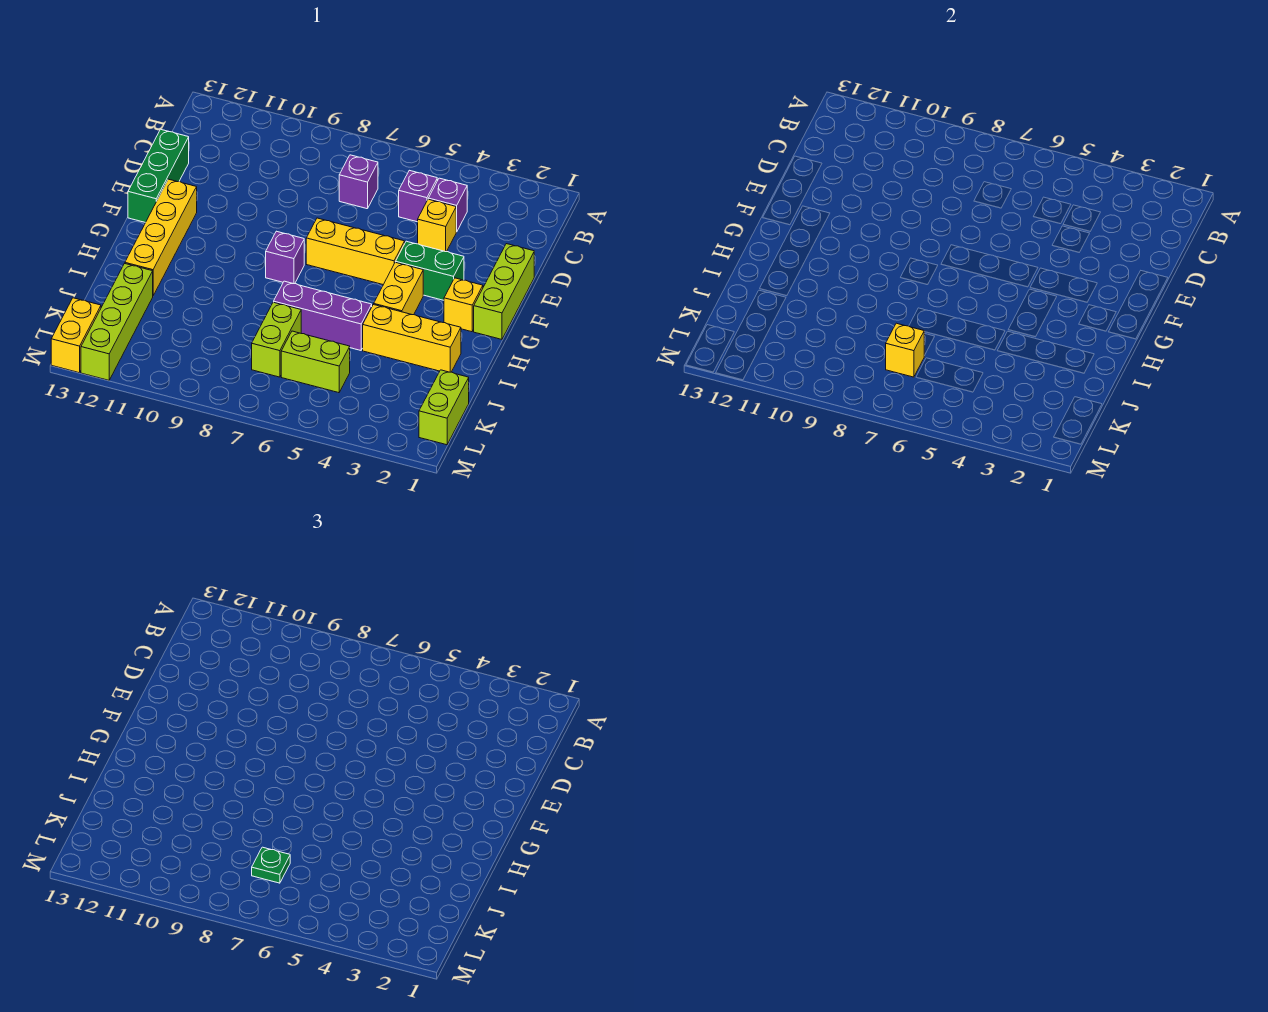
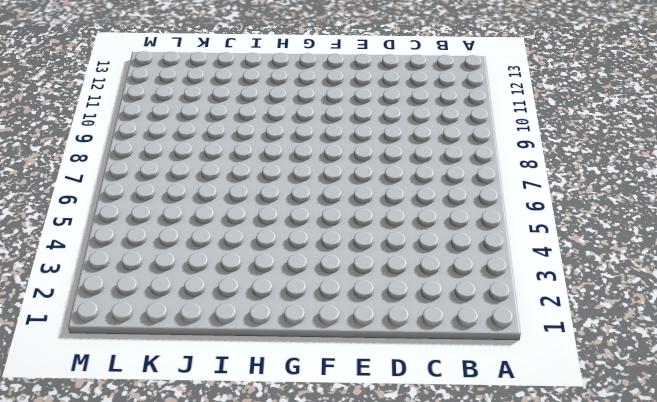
none -> purple 1x1 brick [428,178,467,232]
none -> purple 1x1 brick [399,170,437,222]
none -> purple 1x1 brick [339,155,378,209]

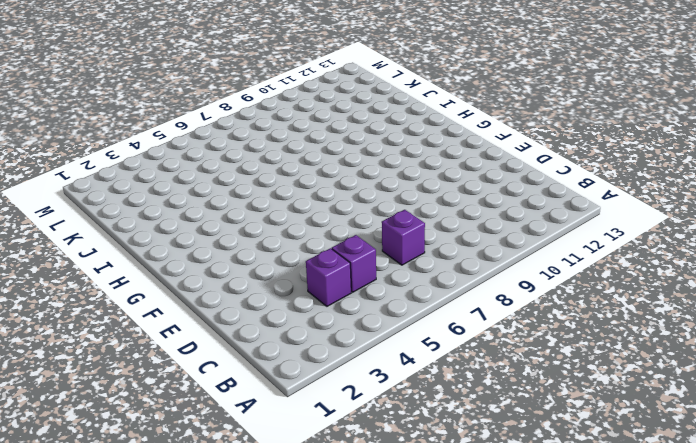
none -> yellow 1x1 brick [418,199,456,252]
none -> green 1x3 brick [128,129,189,222]
none -> lime 1x3 brick [474,244,534,339]

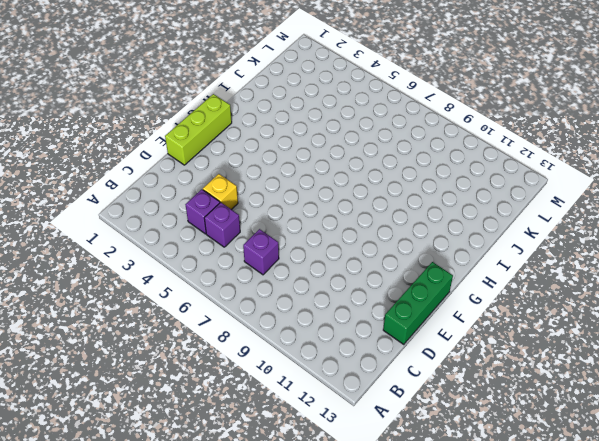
none -> green 1x2 brick [396,241,464,300]
none -> yellow 1x3 brick [306,218,405,285]
none -> yellow 1x4 brick [125,179,197,295]

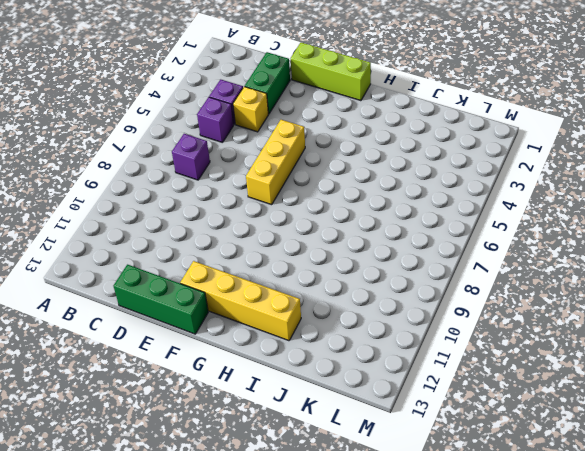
green 1x2 brick [245,52,290,114] -> green 1x2 brick moved to [396,241,464,300]
none -> yellow 1x1 brick [444,278,483,332]
none -> yellow 1x2 brick [374,262,423,315]
none -> purple 1x1 brick [266,231,304,284]

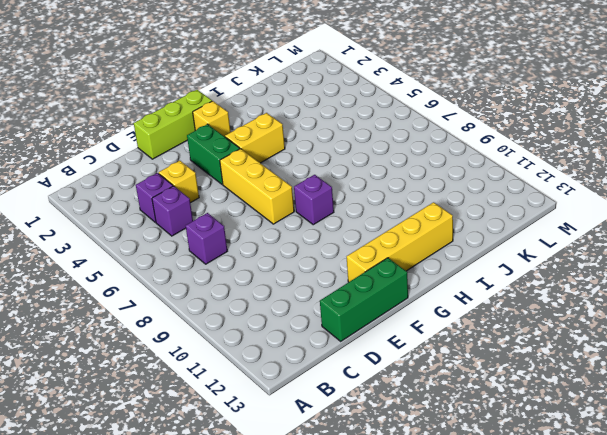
none -> yellow 1x3 brick [363,304,461,372]
none -> purple 1x3 brick [274,281,372,350]
none -> lime 1x2 brick [252,302,301,377]

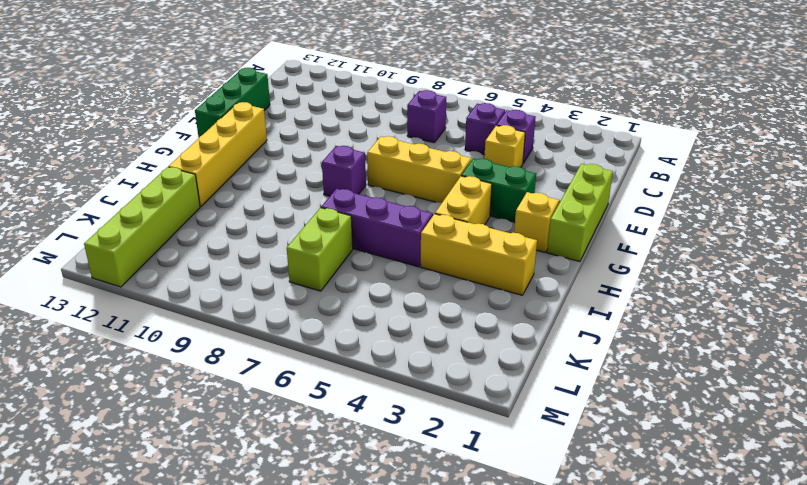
none -> lime 1x2 brick [419,370,469,445]
none -> lime 1x2 brick [281,331,350,393]
none -> yellow 1x2 brick [51,298,101,373]

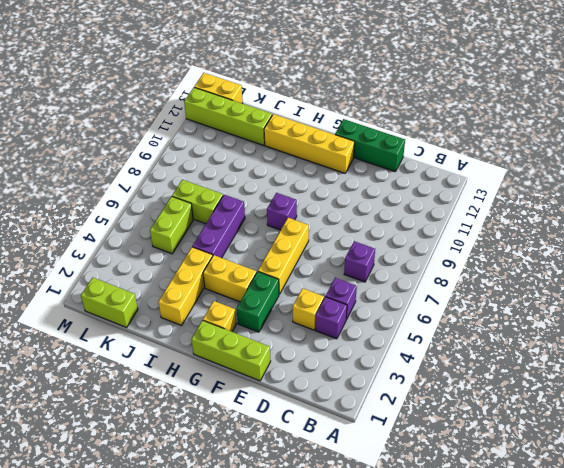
none -> yellow 1x1 brick [886,323,925,377]
none -> green 1x1 plate [252,847,290,883]

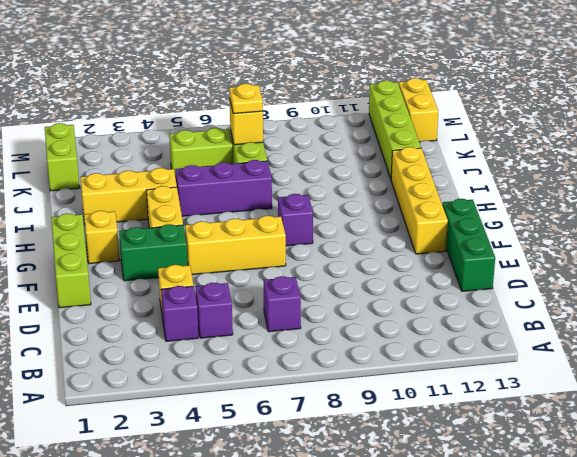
yellow 1x1 plate [229,84,263,114] -> green 1x1 plate [252,847,290,883]

